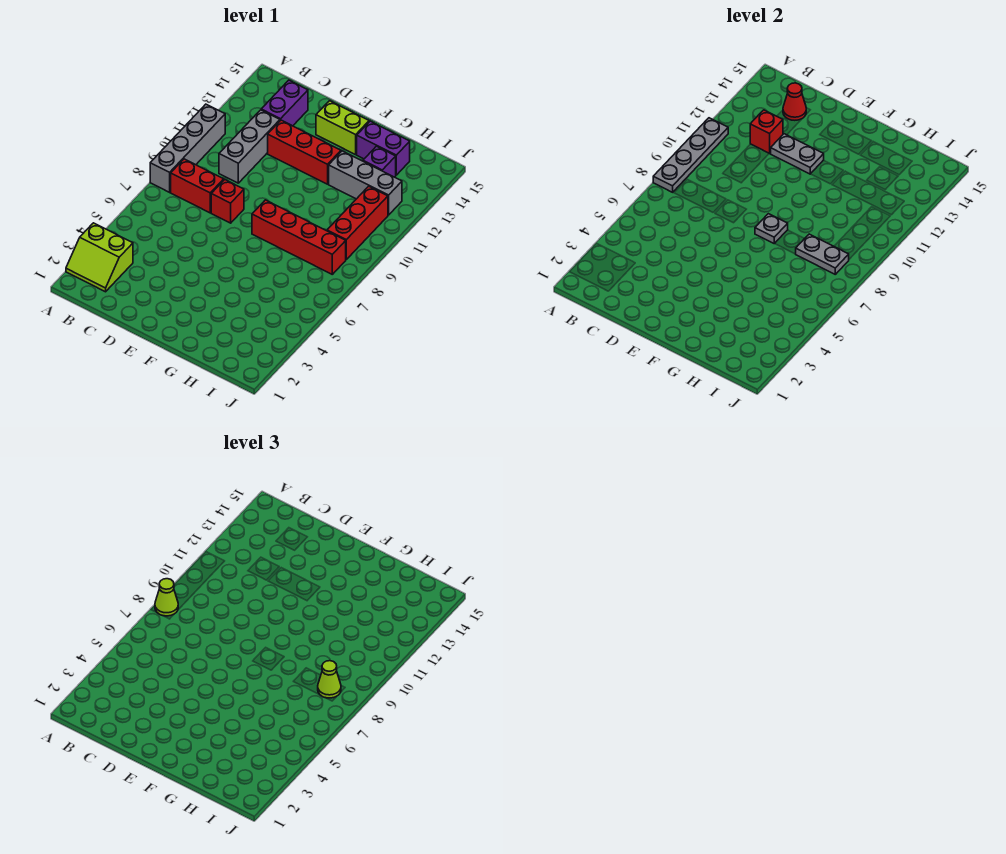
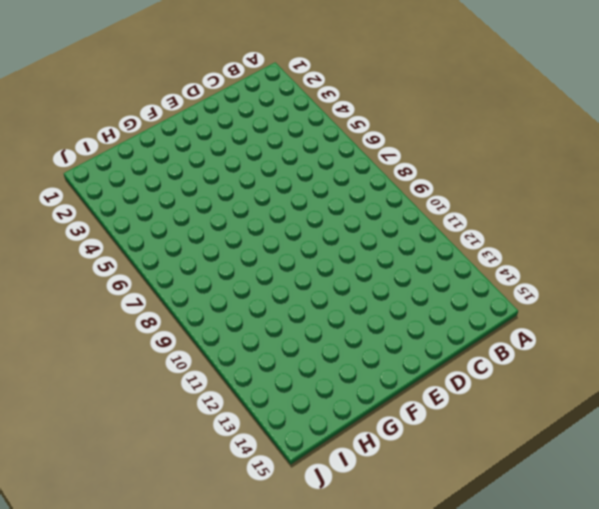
none -> lime 2x2 slope [66,223,133,292]
none -> grey 1x4 brick [150,104,225,192]
none -> red 1x2 brick [171,159,224,213]

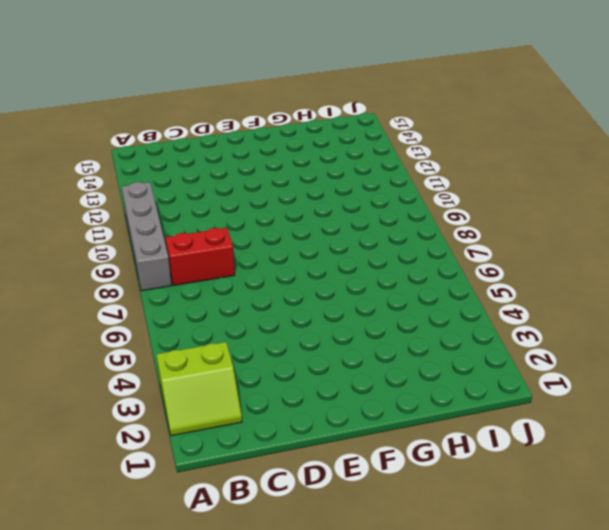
none -> grey 1x3 brick [219,110,280,183]
none -> purple 1x2 brick [261,80,308,126]
none -> red 1x1 brick [211,180,244,223]

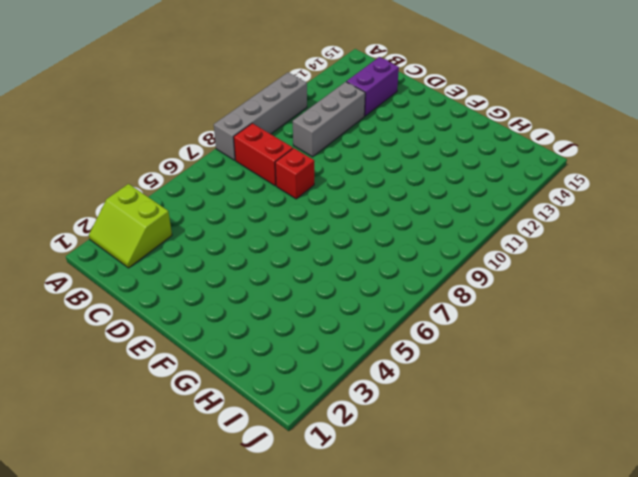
none -> red 1x3 brick [268,120,341,184]
none -> lime 1x2 brick [316,101,369,155]
none -> red 1x4 brick [252,200,346,274]

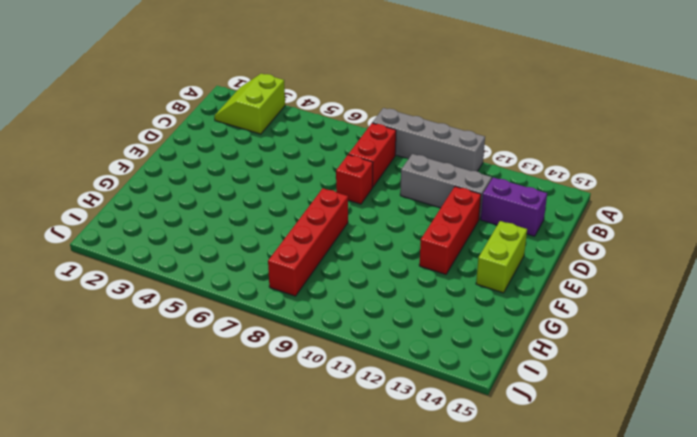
none -> grey 1x3 brick [329,151,402,215]
none -> purple 1x2 brick [357,121,410,175]
none -> purple 1x1 brick [363,146,396,177]

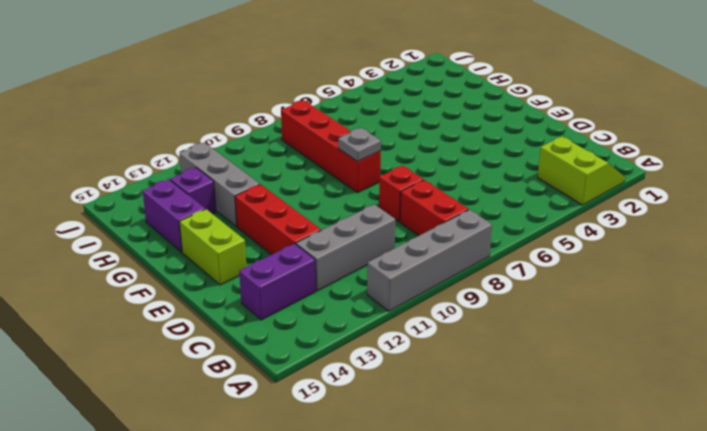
none -> red 1x3 brick [327,186,388,259]
none -> grey 1x4 plate [653,118,728,192]
none -> red 1x1 brick [750,110,783,153]

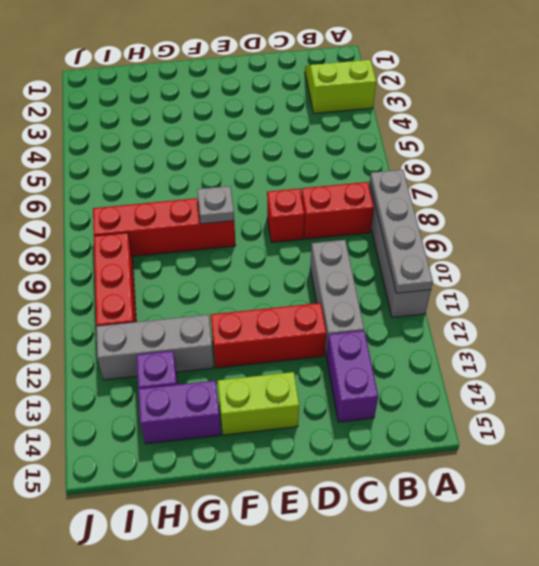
none -> red 1x1 brick [750,110,783,153]
none -> red 1x1 cone [783,83,806,120]
none -> grey 1x2 plate [771,134,824,174]

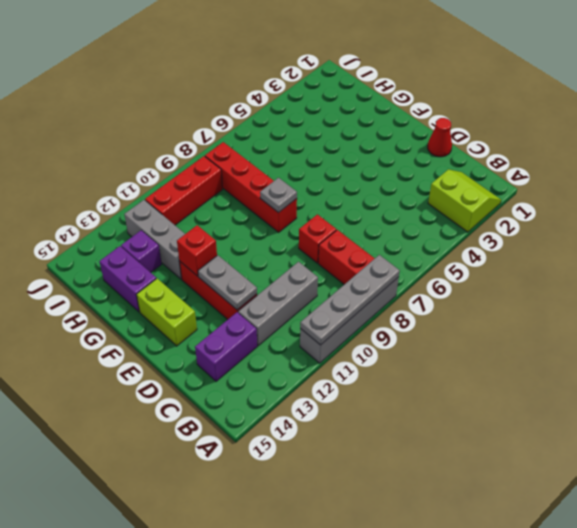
red 1x1 cone [428,118,452,157] -> red 1x1 cone moved to [783,83,806,120]
red 1x1 brick [177,225,217,276] -> red 1x1 brick moved to [750,110,783,153]
none -> grey 1x2 plate [796,234,849,274]
none -> lime 1x1 cone [155,579,178,616]
none -> lime 1x1 cone [318,661,341,698]

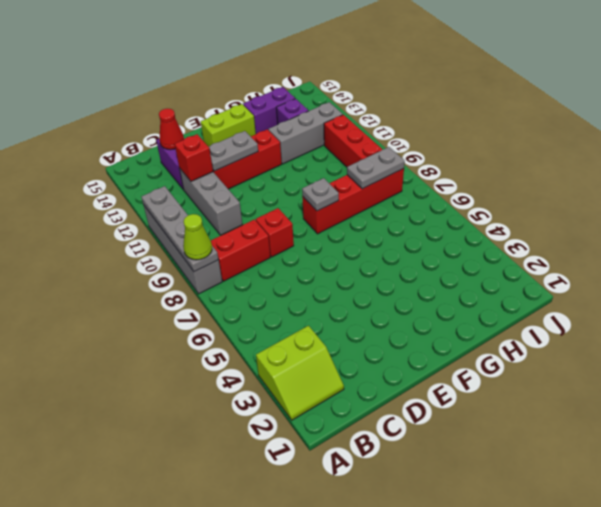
none -> lime 1x1 cone [318,661,341,698]

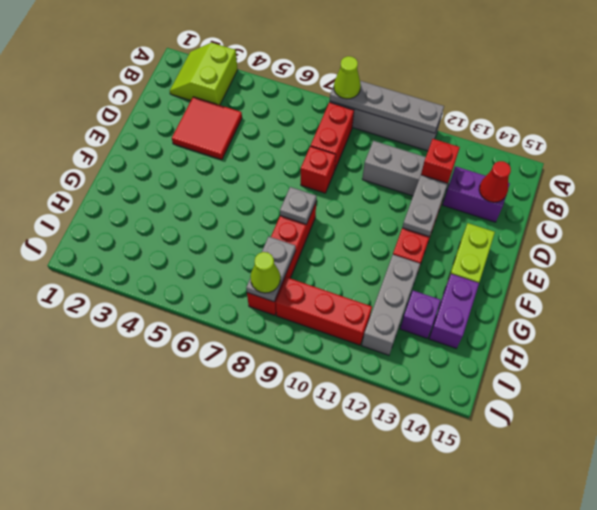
red 2x2 tile [172,97,242,160] -> none

